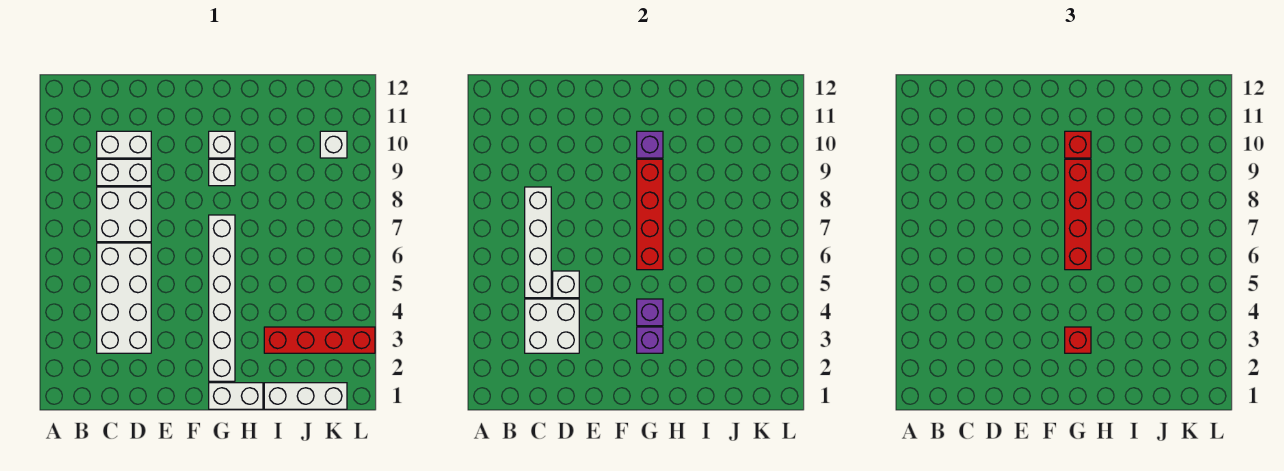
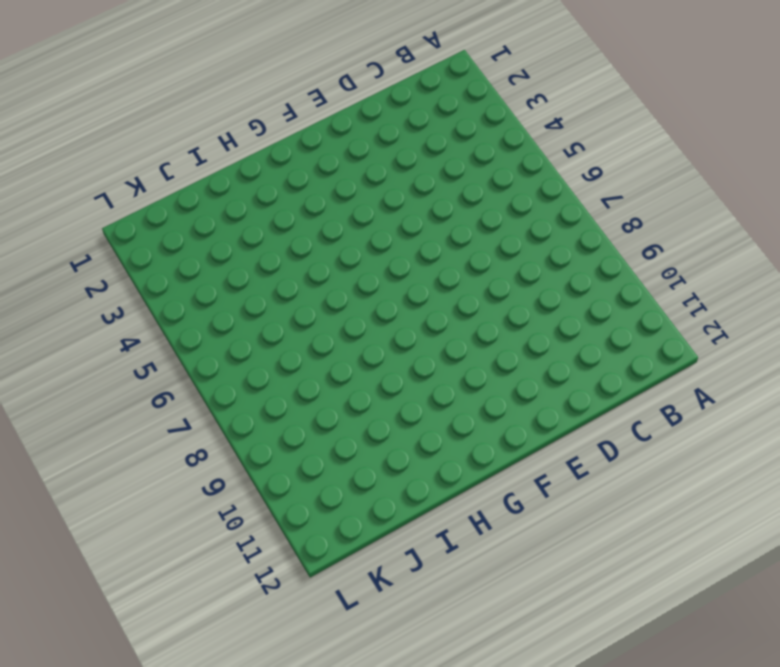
none -> white 2x4 brick [97,243,151,353]
none -> white 2x2 brick [97,187,151,242]
none -> white 1x2 brick [97,159,151,186]

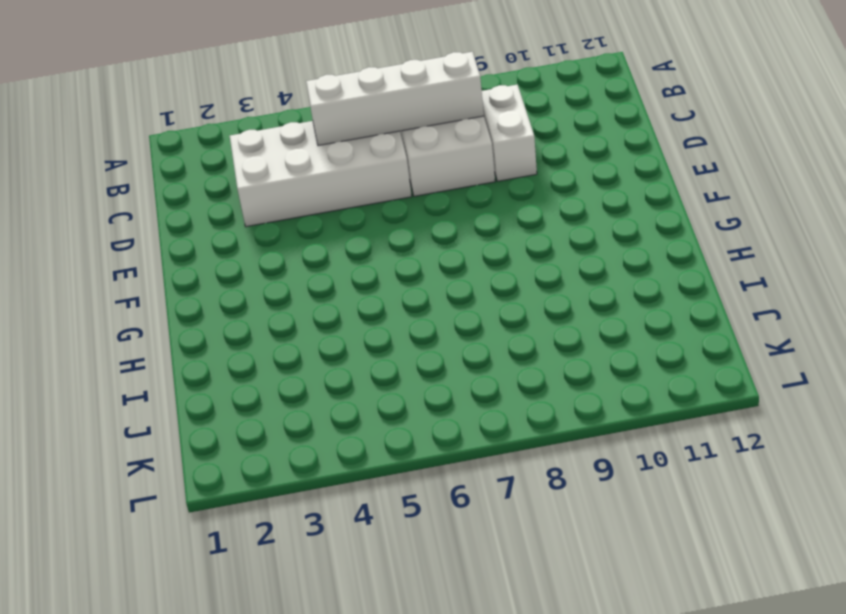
none -> white 1x2 brick [97,131,151,158]
none -> white 1x2 brick [209,383,263,409]
none -> white 1x6 brick [209,215,235,381]

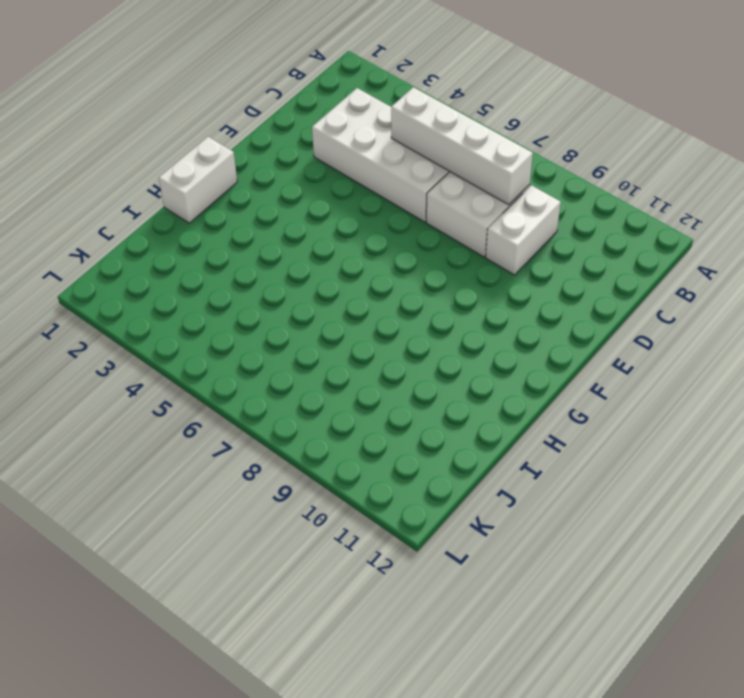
none -> white 1x2 brick [97,131,151,158]
none -> white 1x6 brick [209,215,235,381]
none -> white 1x1 brick [209,159,235,186]

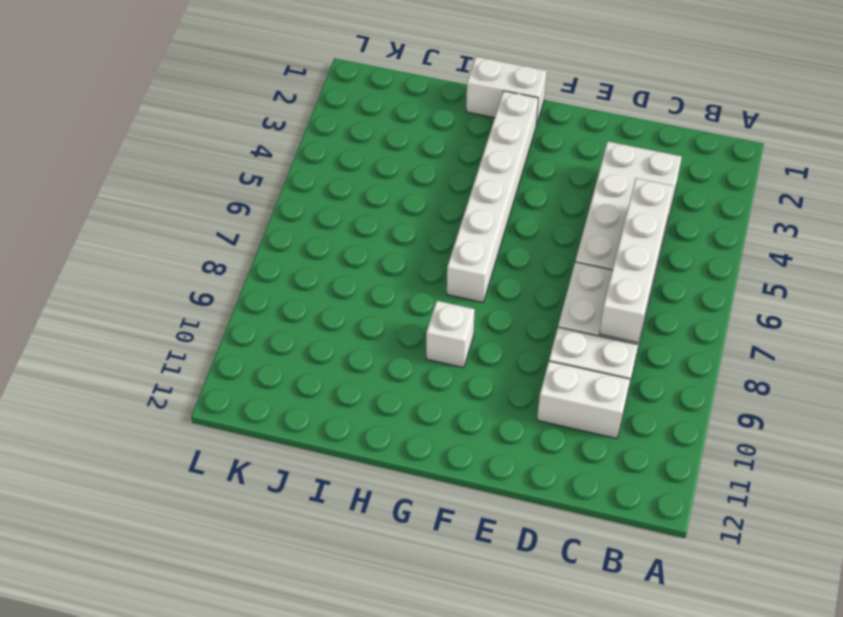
none -> white 1x1 brick [209,131,235,158]
none -> white 1x3 brick [264,383,347,409]
none -> red 1x4 brick [264,327,375,353]

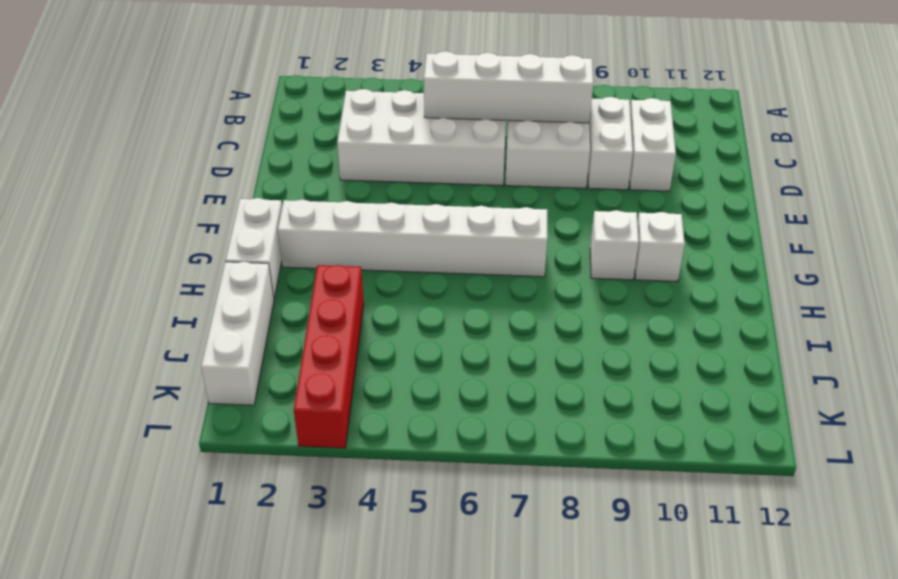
none -> white 1x1 brick [320,131,347,158]
none -> white 2x2 brick [525,299,579,353]
none -> white 1x1 brick [553,271,579,298]

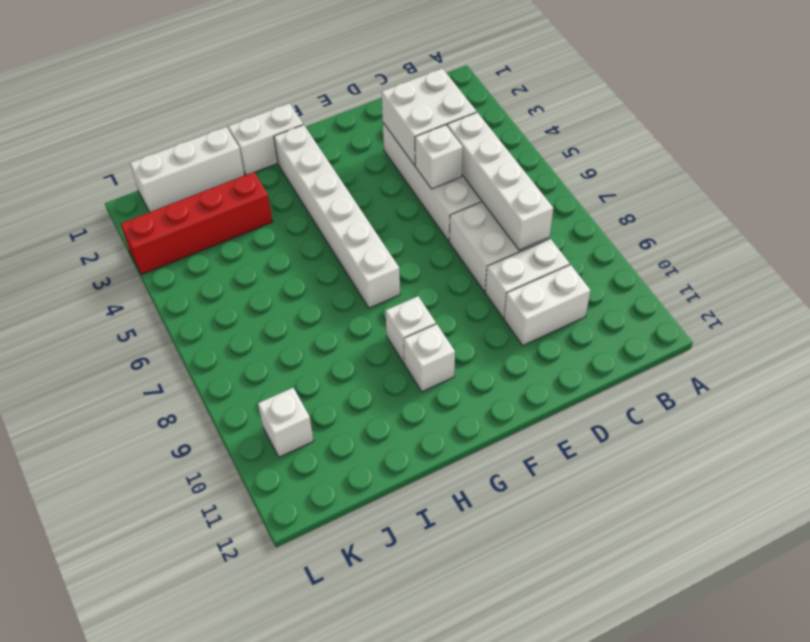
none -> purple 1x1 brick [637,327,663,353]
none -> purple 1x1 brick [637,299,663,326]
none -> red 1x4 brick [637,159,663,270]

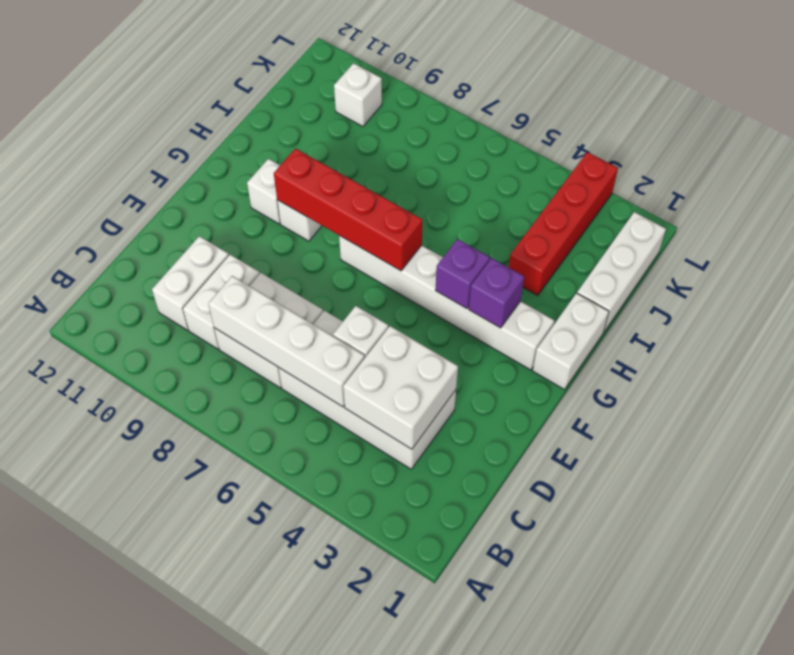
none -> purple 1x1 brick [637,131,663,158]
none -> red 1x1 brick [1065,327,1091,353]
none -> red 1x4 brick [1065,159,1091,270]

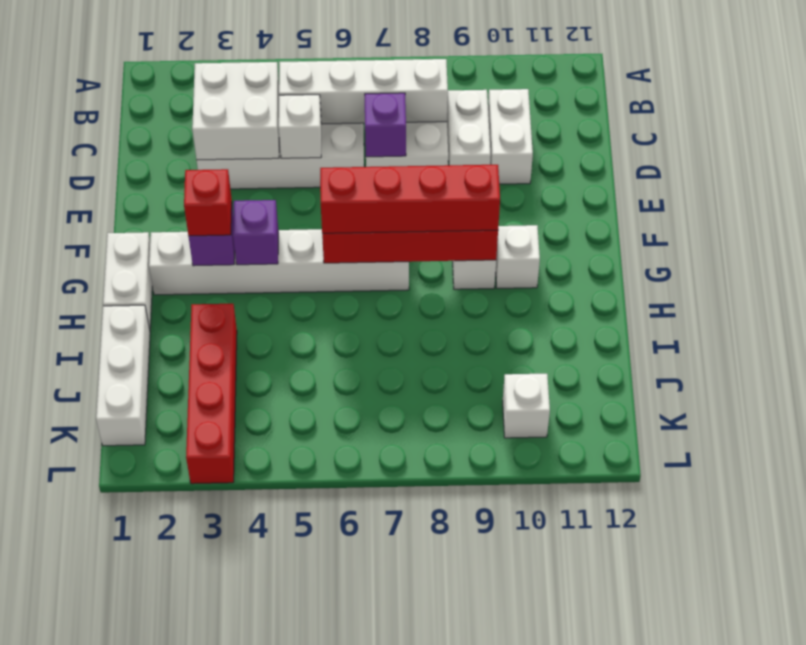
purple 1x1 brick [365,93,406,157] -> purple 1x1 brick moved to [637,131,663,158]
none -> red 1x1 brick [1065,131,1091,158]

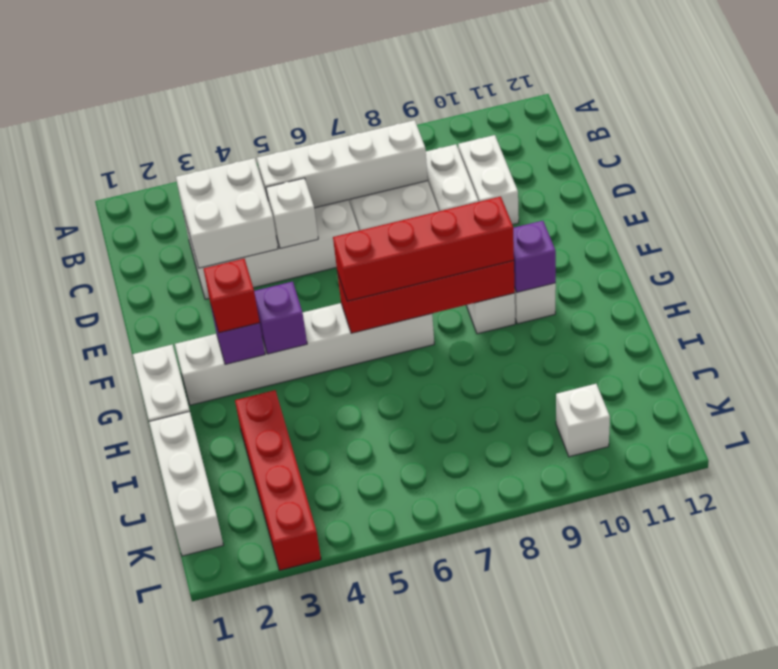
none -> red 1x1 brick [1065,131,1091,158]

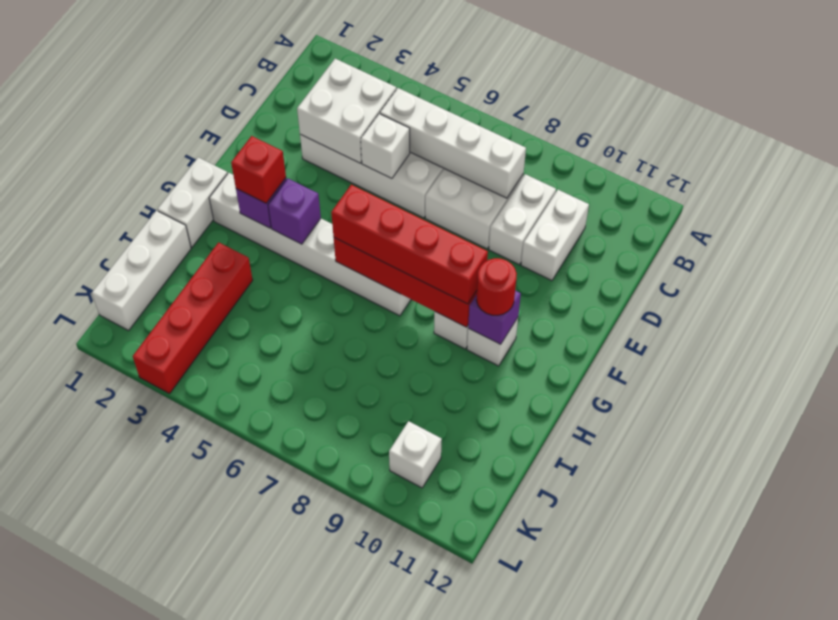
red 1x1 round brick [476,258,517,315] -> red 1x1 brick [1065,131,1091,158]

